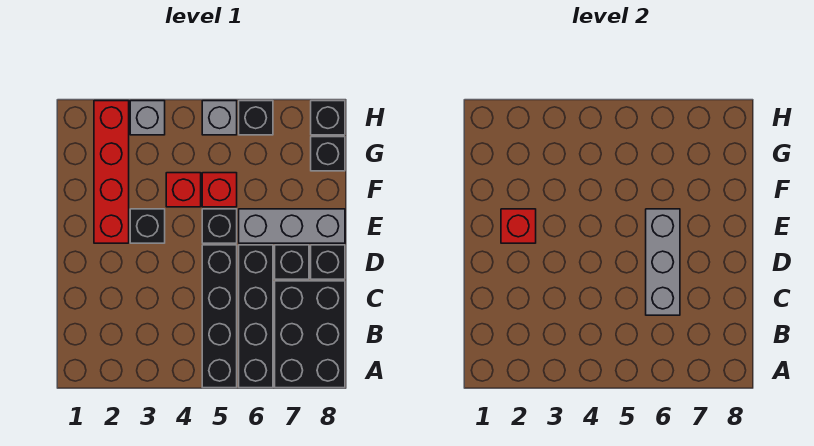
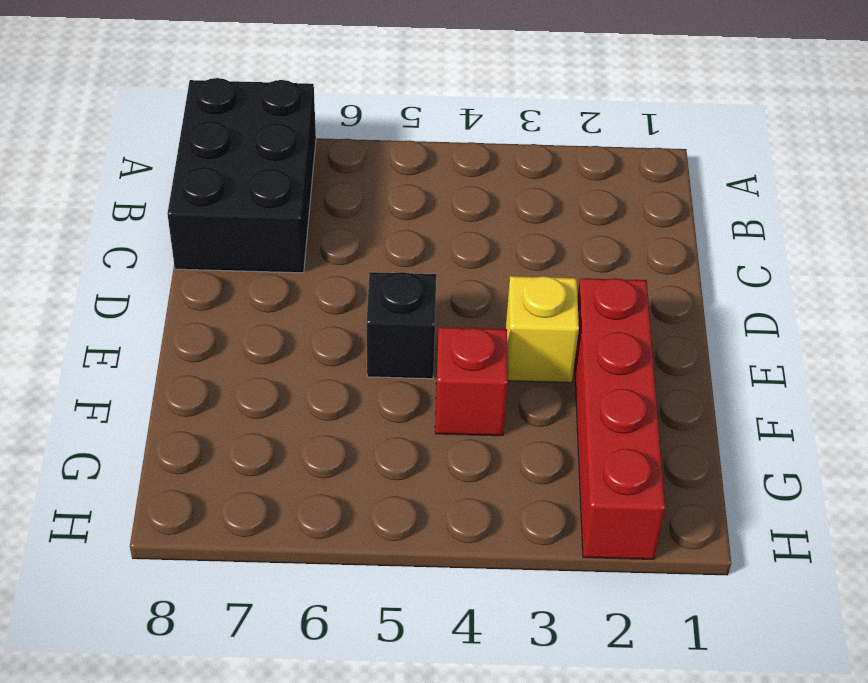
yellow 1x1 brick [506,276,579,383] -> black 1x1 brick [130,209,165,243]
none -> black 1x4 brick [202,245,237,388]
none -> black 1x4 brick [239,245,273,388]
none -> black 1x1 brick [275,245,309,279]

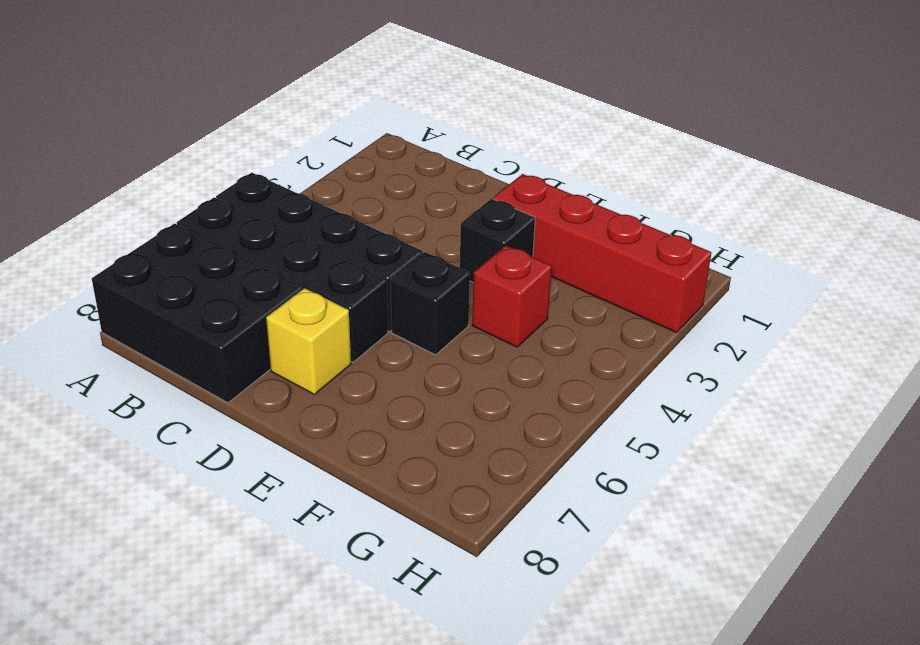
yellow 1x1 brick [266,288,351,395] -> black 1x1 brick [275,245,309,279]
none -> black 1x1 brick [311,245,345,279]
none -> grey 1x3 brick [239,209,345,243]
none -> red 1x1 brick [202,173,237,207]

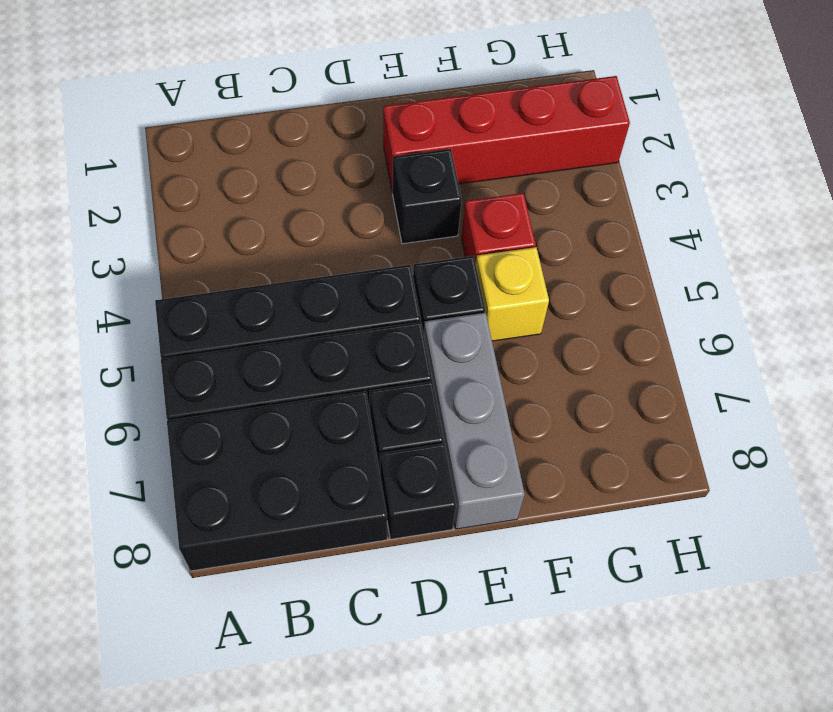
yellow 1x1 brick [476,247,549,341] -> red 1x1 brick [202,173,237,207]
none -> black 1x1 brick [311,137,345,171]
none -> grey 1x1 brick [130,101,165,135]
none -> grey 1x1 brick [202,101,237,135]

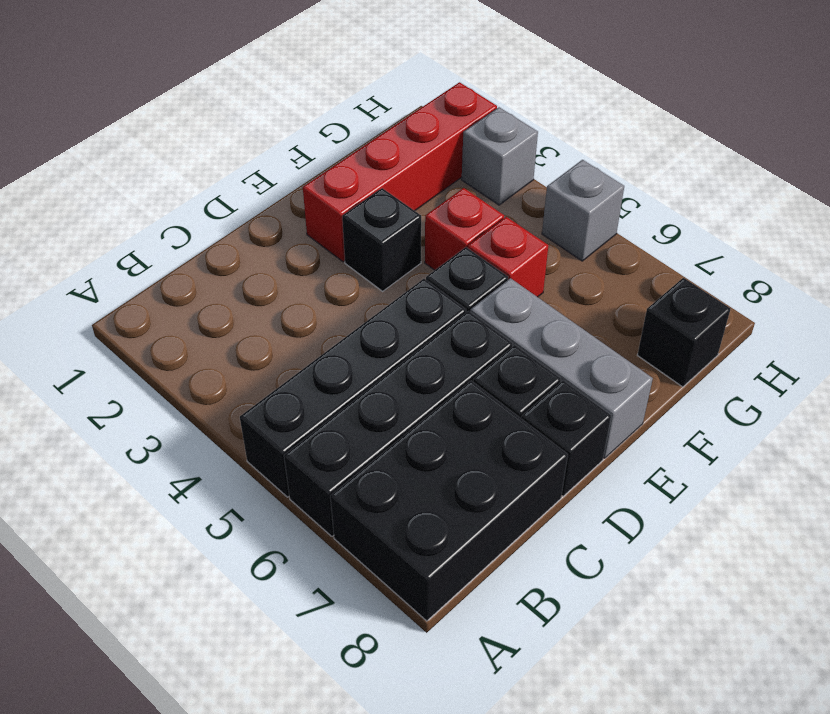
none -> black 1x1 brick [239,101,273,135]
none -> black 1x1 brick [311,101,345,135]
none -> grey 1x3 brick [646,209,680,315]

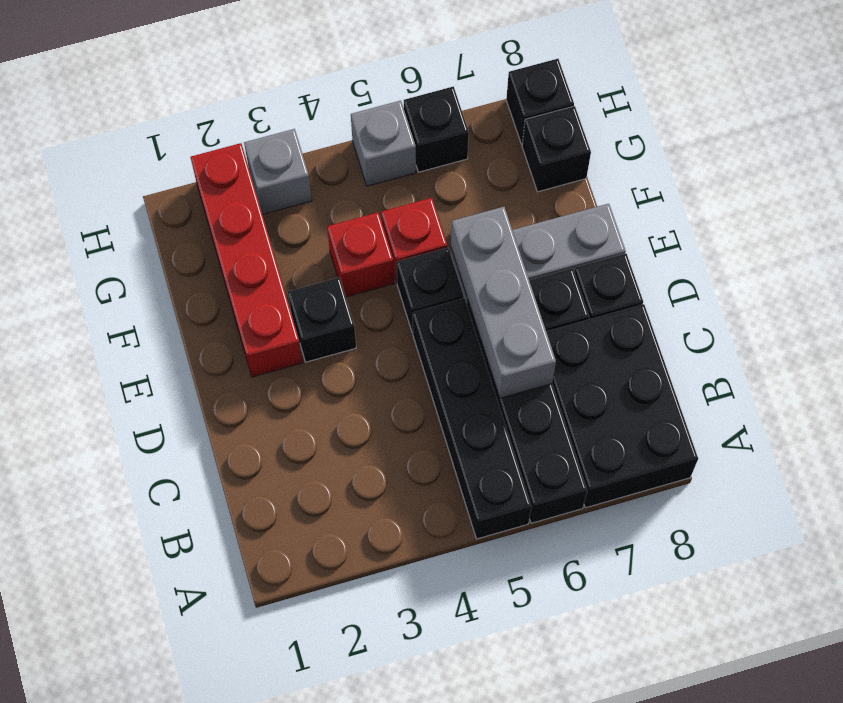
none -> red 1x1 brick [501,209,536,243]

